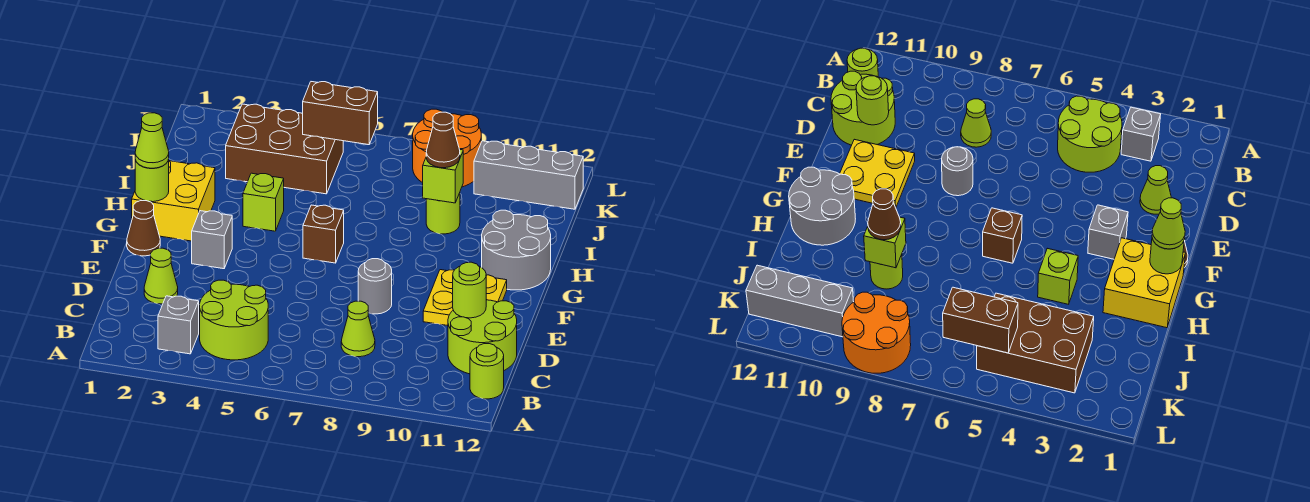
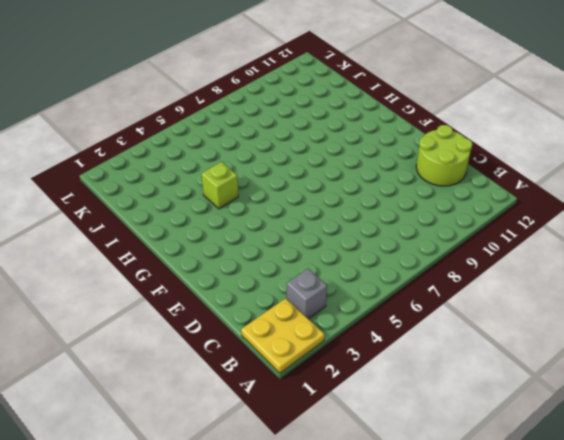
yellow 2x2 plate [241,298,325,373] -> yellow 2x2 plate moved to [423,270,507,326]
none -> lime 2x2 round brick [200,280,268,360]
none -> lime 1x1 round brick [470,344,504,399]
none -> lime 1x1 cone [341,301,375,357]

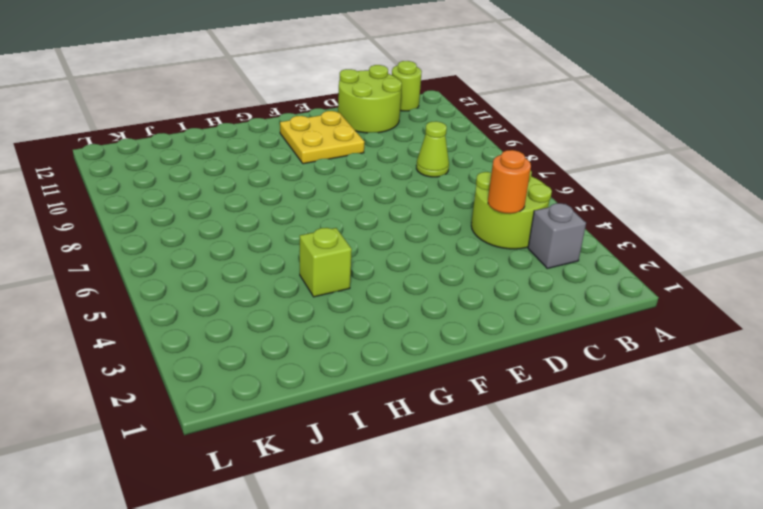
orange 1x1 round brick [488,150,531,213] -> none
none -> lime 1x1 cone [144,248,178,304]
none -> grey 1x1 round brick [358,259,392,314]
none -> brown 1x1 cone [127,201,160,256]

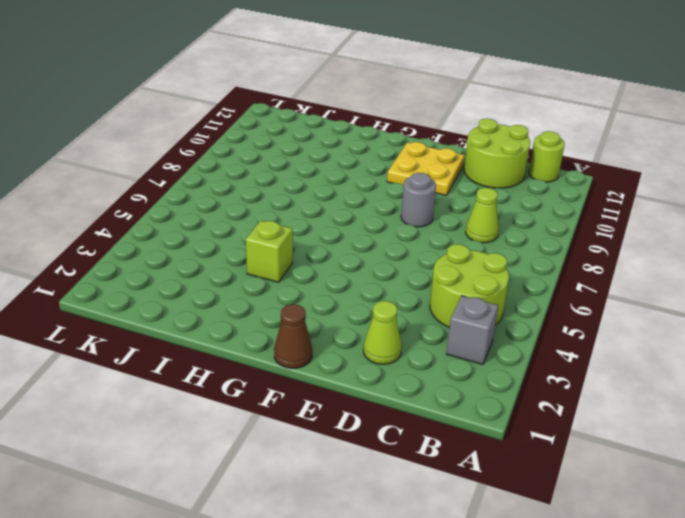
none -> grey 1x1 brick [192,211,232,269]
none -> yellow 2x2 brick [132,161,215,241]
none -> brown 1x1 brick [303,205,344,263]

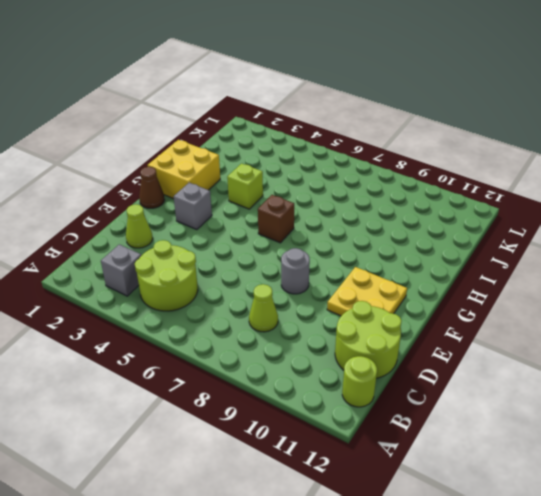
none -> grey 2x2 round brick [482,210,551,290]
none -> lime 1x1 round brick [426,193,460,234]
none -> brown 2x3 brick [226,104,343,194]

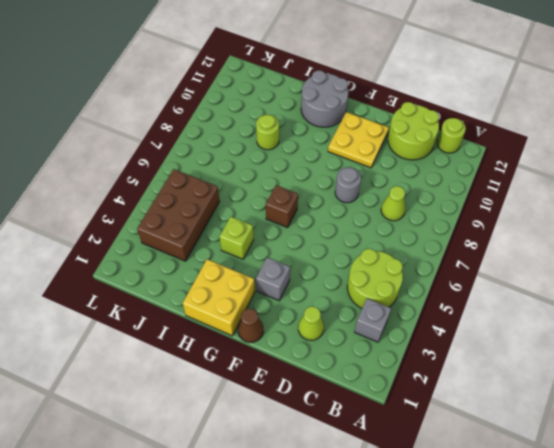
none -> orange 2x2 round brick [413,109,481,187]
none -> grey 1x3 brick [474,141,583,209]
none -> lime 1x1 round brick [453,262,486,318]

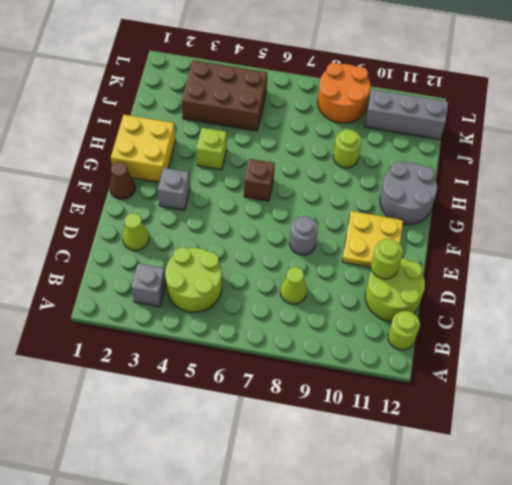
none -> lime 1x1 round brick [135,160,169,202]
none -> lime 1x1 brick [423,150,463,203]
none -> brown 1x2 brick [303,82,378,145]

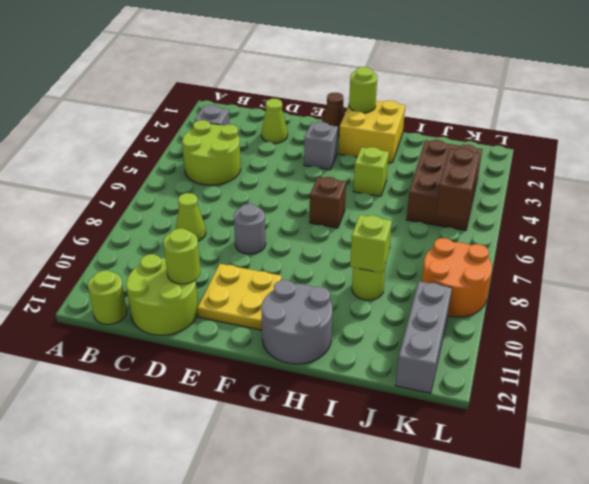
none -> lime 1x1 cone [135,113,169,168]
none -> brown 1x1 cone [426,112,460,168]

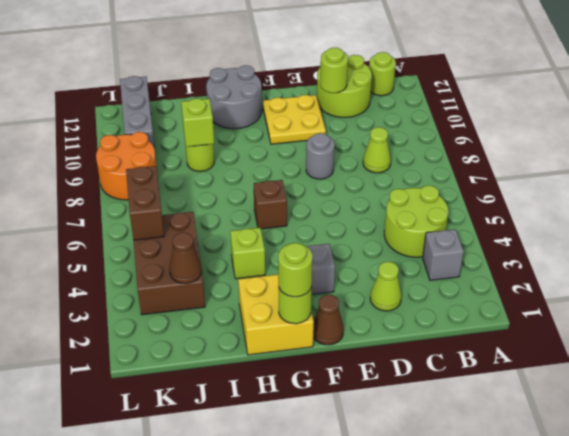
lime 1x1 round brick [278,243,312,297] -> lime 1x1 cone [135,113,169,168]
brown 1x1 cone [169,233,201,283] -> brown 1x1 cone moved to [426,112,460,168]

